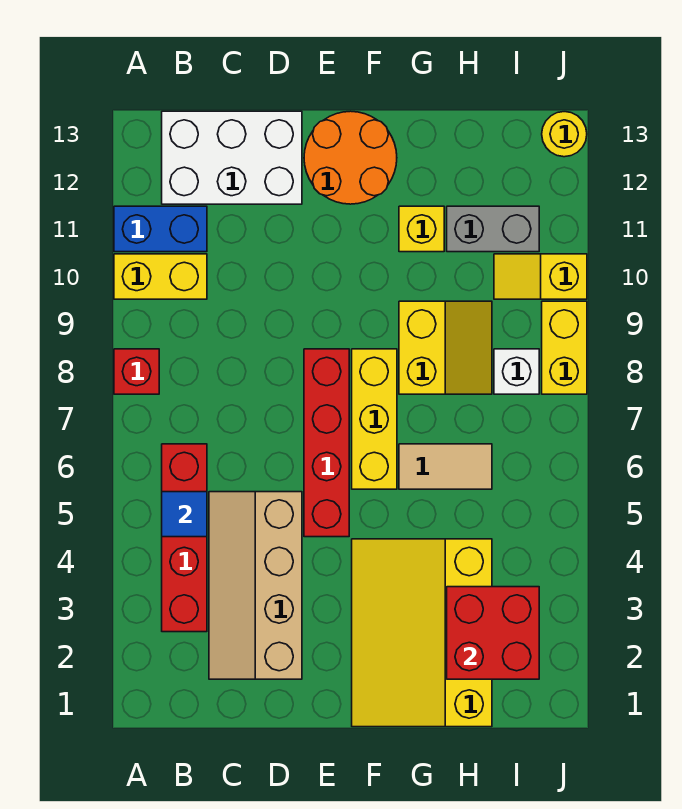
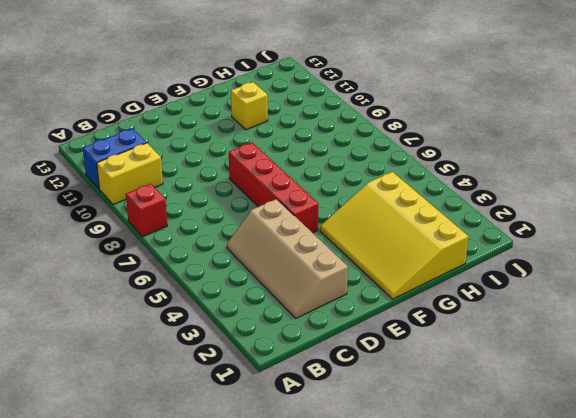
none -> red 1x4 brick [162,444,207,632]
none -> white 2x3 brick [162,111,302,204]
none -> orange 2x2 round brick [304,111,397,204]

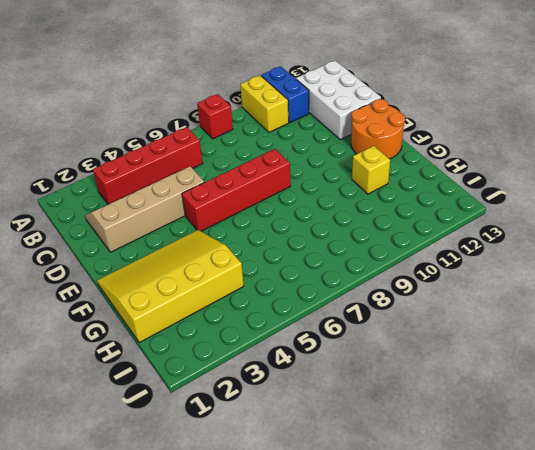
none -> yellow 1x3 brick [352,349,397,489]
none -> tan 1x2 tile [399,444,492,489]
none -> yellow 2x2 slope [399,301,492,394]

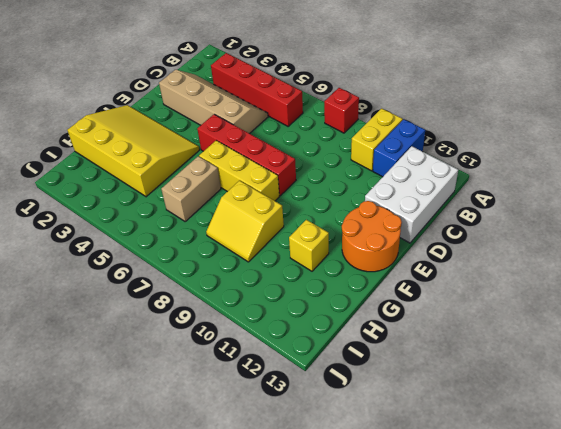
tan 1x2 brick [161,156,221,221] -> tan 1x2 tile [399,444,492,489]
none -> grey 1x2 brick [447,206,539,252]
none -> white 1x1 brick [494,349,539,394]
none -> yellow 1x2 slope [494,254,587,299]

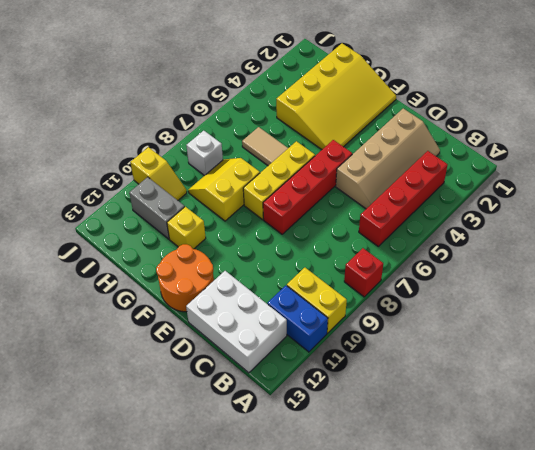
none -> yellow 1x2 brick [542,301,587,394]
none -> yellow 1x1 round brick [542,112,587,157]
none -> blue 1x1 tile [162,492,207,537]

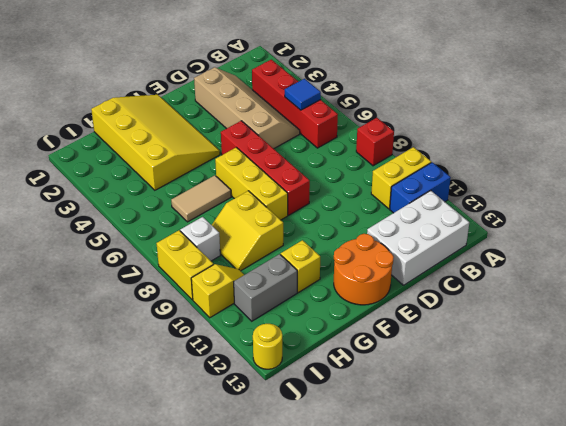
none -> red 2x2 brick [447,587,539,679]

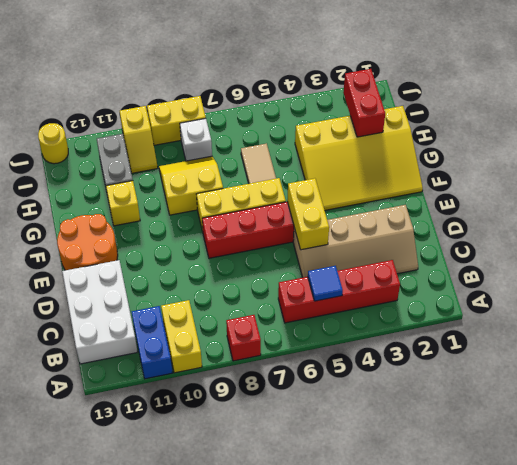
yellow 1x2 brick [287,178,329,250] -> none
red 1x2 brick [343,69,385,137] -> red 2x2 brick [447,587,539,679]

